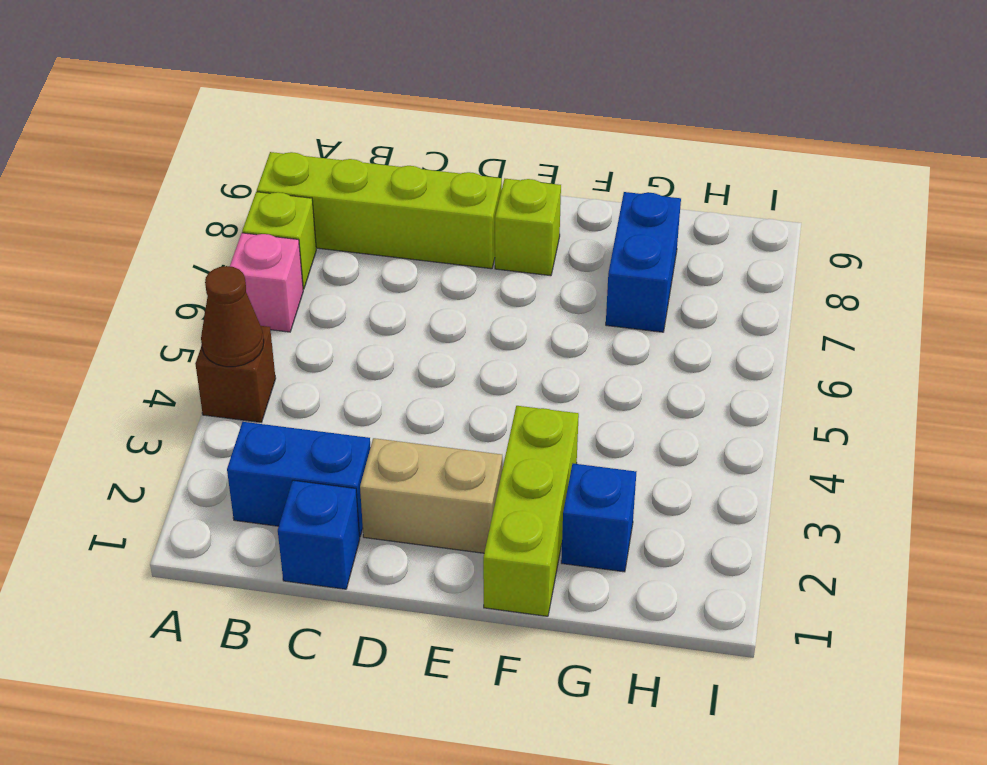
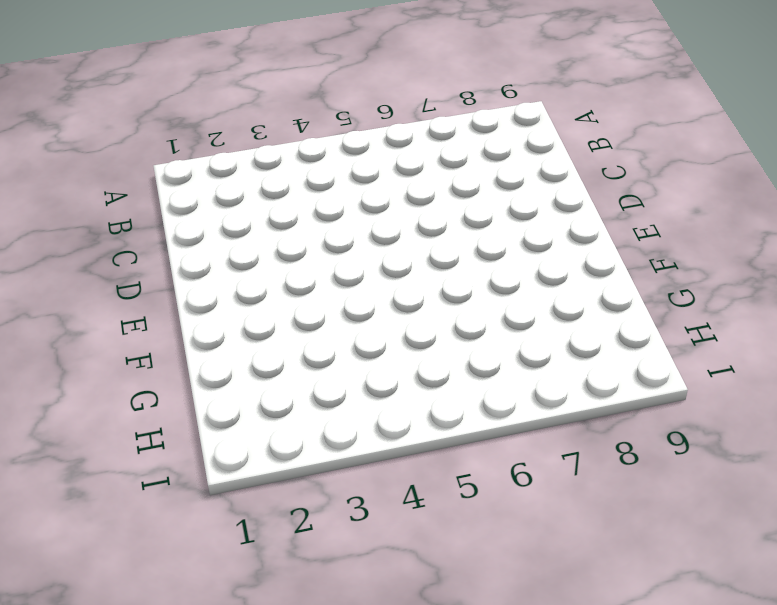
none -> brown 1x1 brick [195,326,276,422]
none -> pink 1x1 brick [230,233,303,332]
none -> lime 1x1 brick [242,192,316,289]

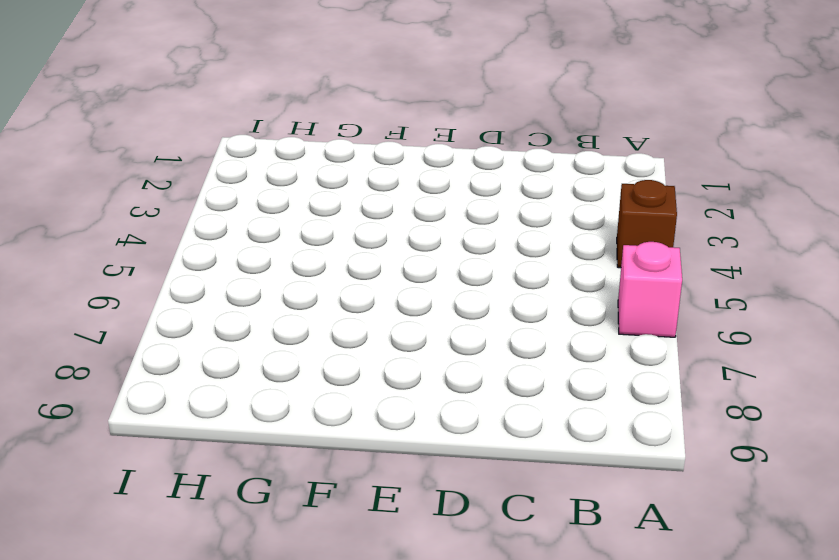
none -> lime 1x1 brick [242,192,316,289]
none -> lime 1x4 brick [257,152,502,269]
none -> blue 1x2 brick [227,422,371,537]

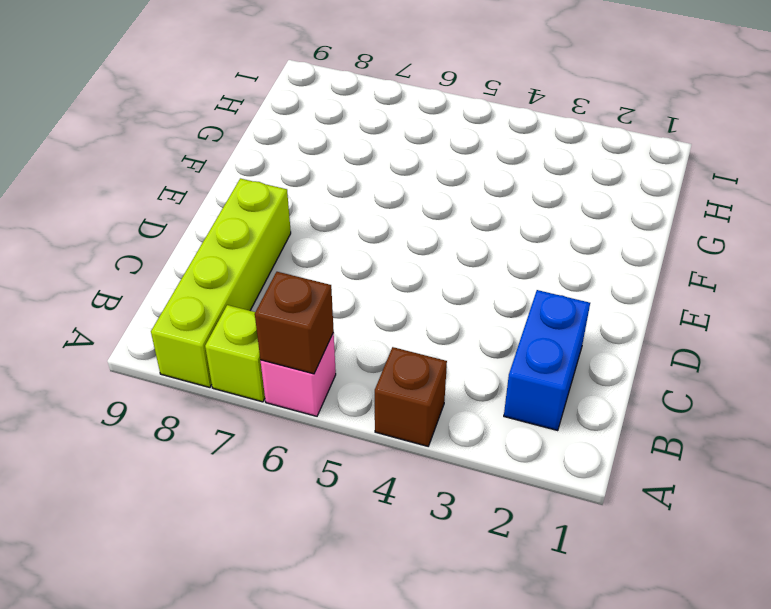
brown 1x1 brick [255,272,334,374] -> none
none -> blue 1x1 brick [278,480,360,589]
none -> tan 1x2 brick [360,438,502,553]
none -> lime 1x1 brick [495,179,561,276]

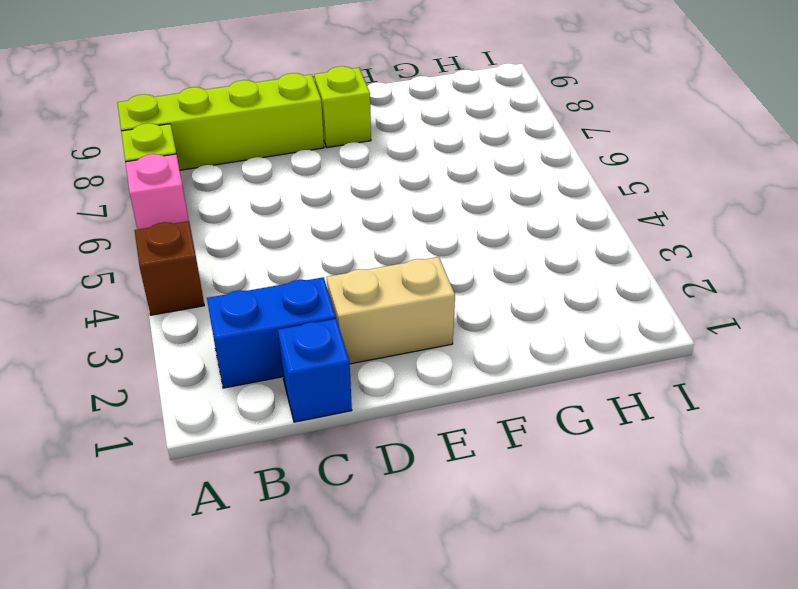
none -> lime 1x3 brick [483,406,579,616]
none -> blue 1x1 brick [561,464,636,572]
none -> blue 1x2 brick [606,192,681,332]

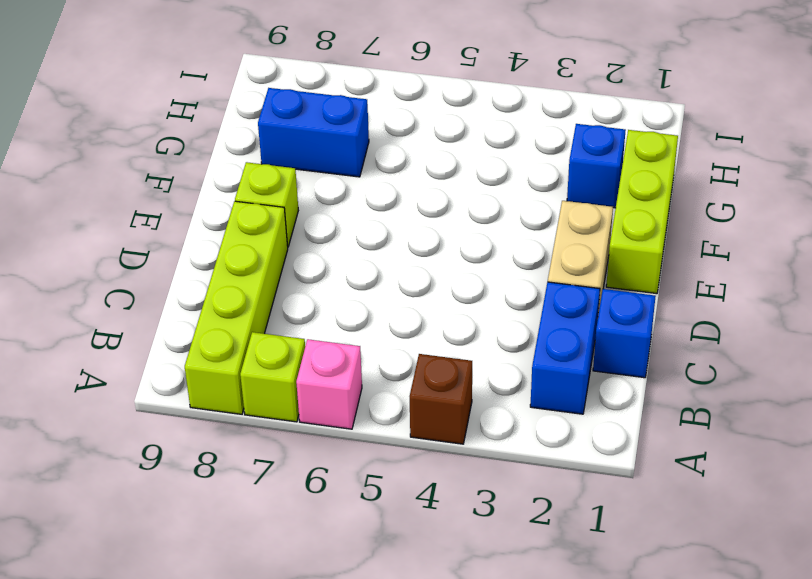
lime 1x3 brick [606,130,678,294] -> lime 1x3 brick turned to [483,406,579,616]
none -> brown 1x1 cone [201,266,264,367]

